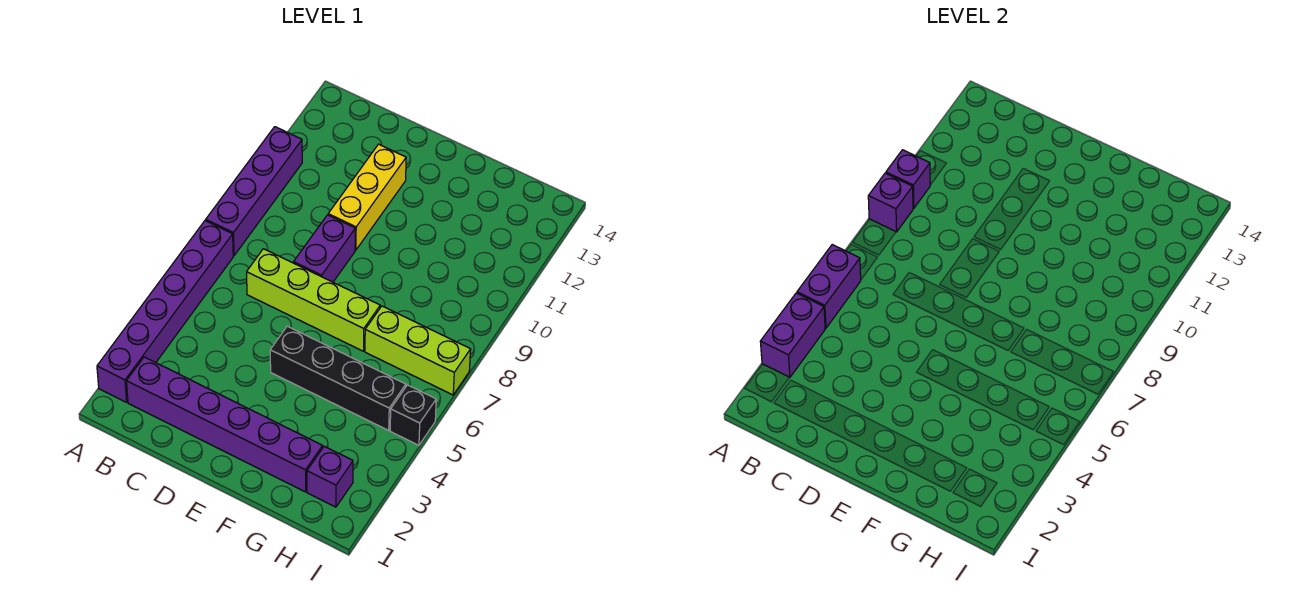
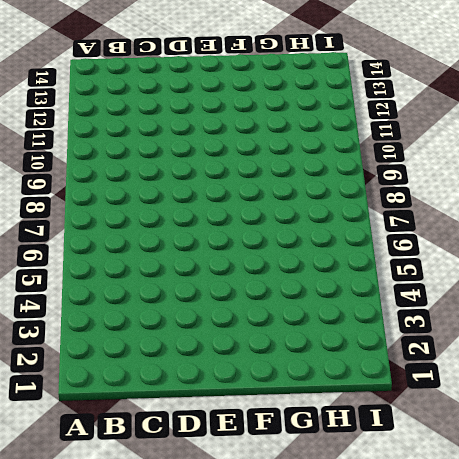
none -> purple 1x6 brick [97,221,233,402]
none -> purple 1x4 brick [206,127,302,256]
none -> purple 1x6 brick [127,357,323,492]

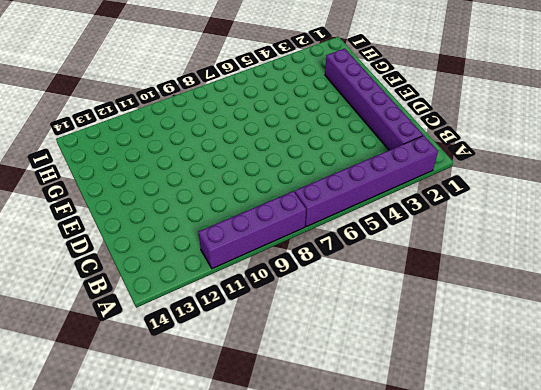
none -> lime 1x4 brick [247,249,380,351]
none -> purple 1x2 brick [294,215,355,282]
none -> yellow 1x3 brick [328,144,406,250]

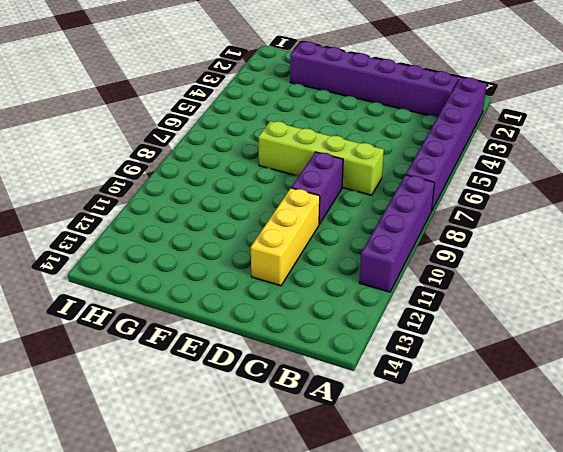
none -> black 1x4 brick [270,326,406,430]
none -> lime 1x3 brick [365,306,471,395]
none -> purple 1x1 brick [307,446,353,507]

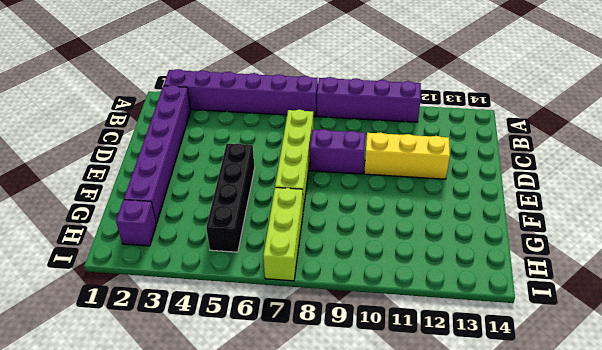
none -> black 1x1 brick [390,385,436,445]
none -> purple 1x2 brick [760,293,825,377]
none -> purple 1x2 brick [797,245,861,328]

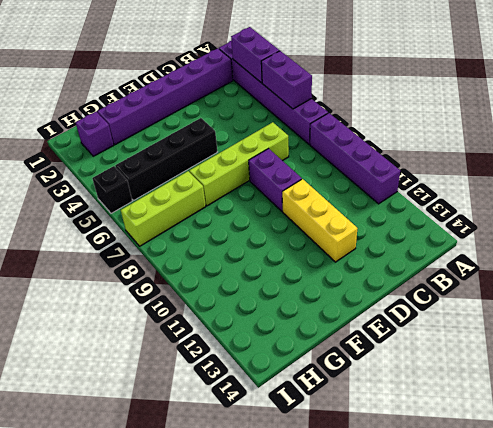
none -> purple 1x1 brick [868,173,913,232]
none -> purple 1x1 brick [886,150,930,208]

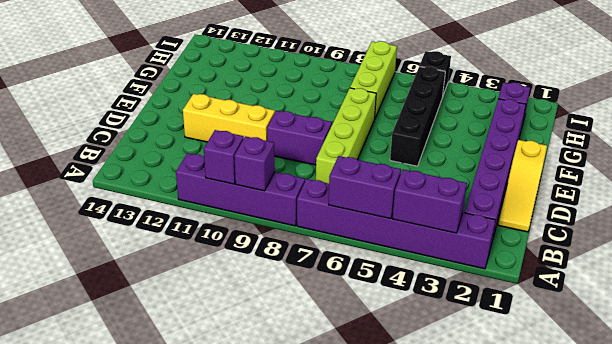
yellow 1x3 slope [498,140,547,232] -> none

